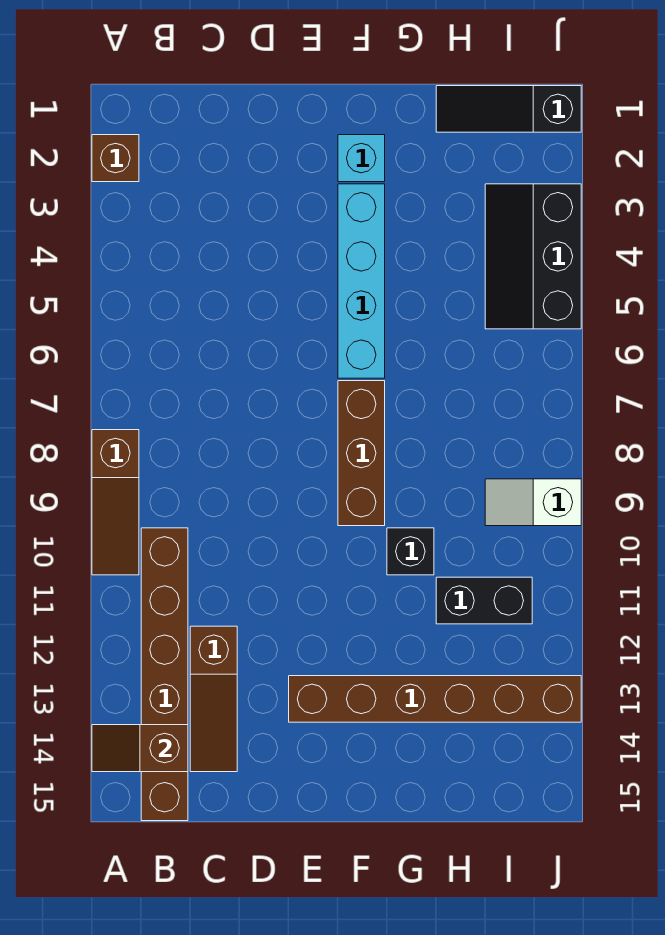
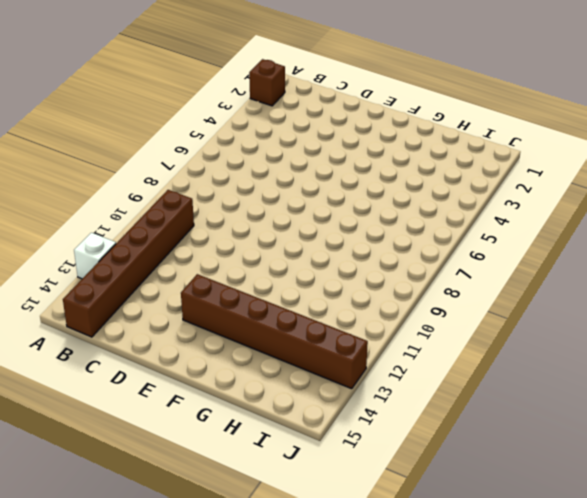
white 1x1 brick [74,233,116,279] -> none
none -> brown 1x3 slope [92,430,139,575]
none -> brown 1x3 slope [190,626,237,772]
none -> cyan 1x1 brick [338,135,385,182]

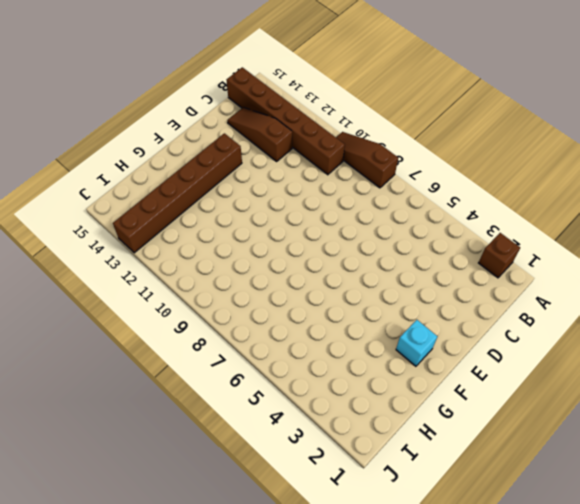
none -> cyan 1x4 brick [338,184,385,378]
none -> brown 1x3 brick [338,381,385,526]
none -> black 1x1 brick [387,528,434,575]

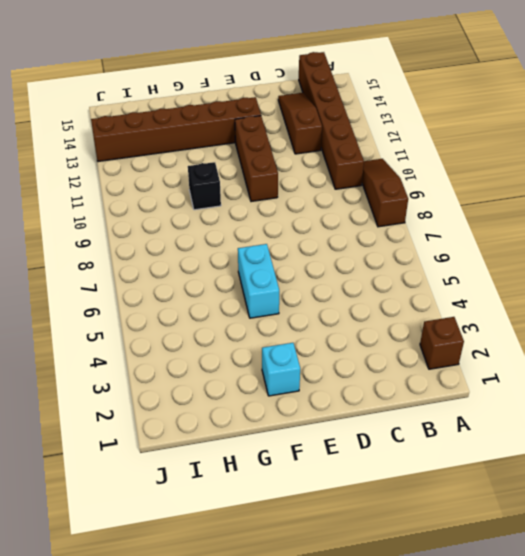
brown 1x3 brick [235,116,278,202] -> brown 1x3 brick moved to [338,381,385,526]
cyan 1x2 brick [238,244,279,318] -> cyan 1x4 brick [338,184,385,378]
none -> black 1x3 slope [436,86,581,132]
none -> black 1x2 brick [436,577,532,624]
none -> black 2x3 slope [485,184,581,329]

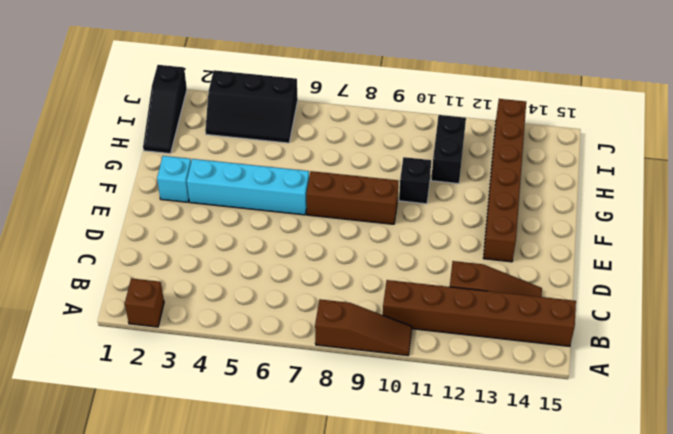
none -> white 1x2 slope [485,479,581,526]
none -> brown 1x2 slope [92,725,188,772]

